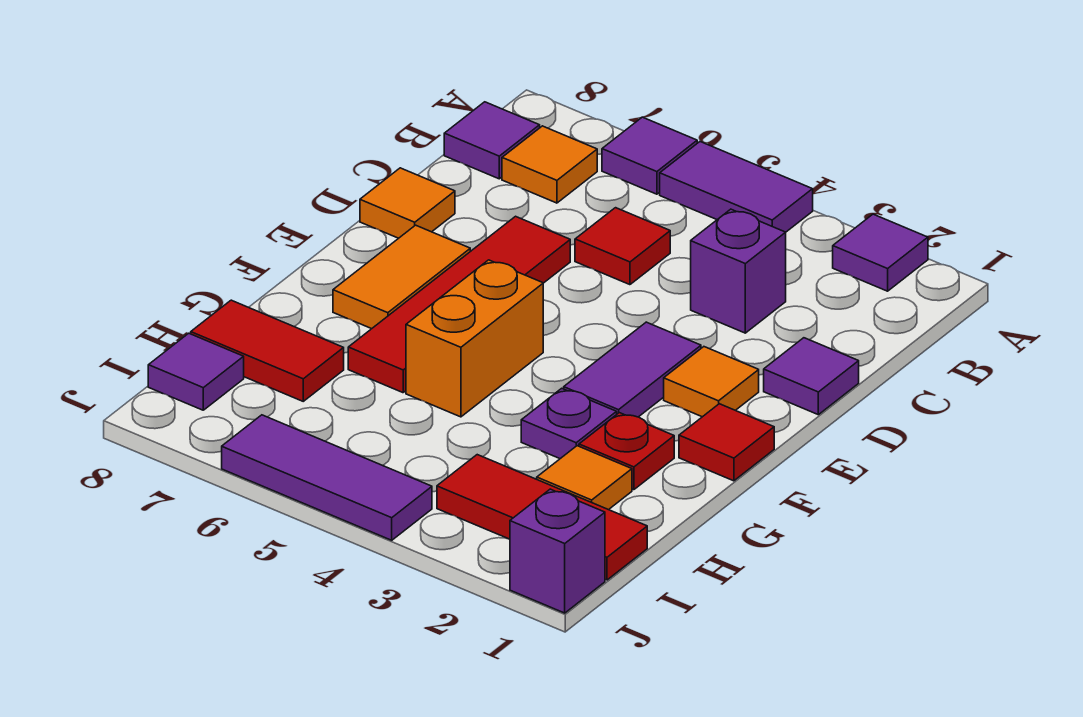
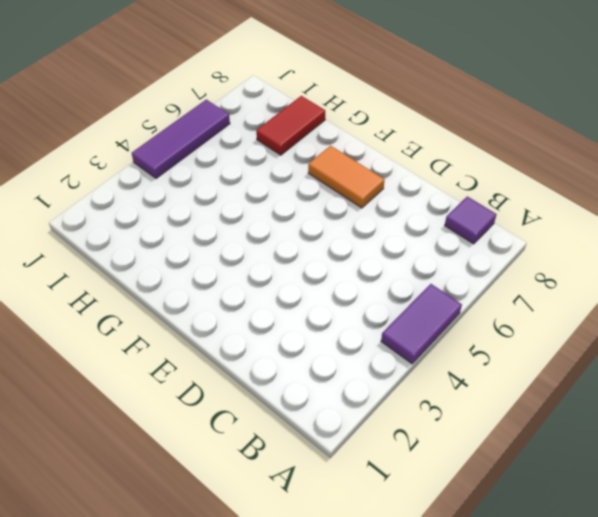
none -> purple 1x1 tile [833,214,928,291]
none -> purple 1x1 tile [602,117,697,194]
none -> orange 1x1 tile [502,126,597,203]

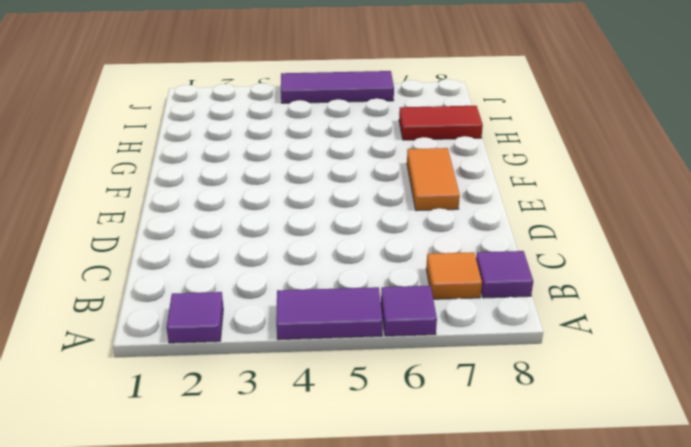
none -> purple 1x1 brick [691,209,786,333]
none -> red 1x1 tile [575,208,670,285]
none -> purple 1x1 tile [764,338,859,415]

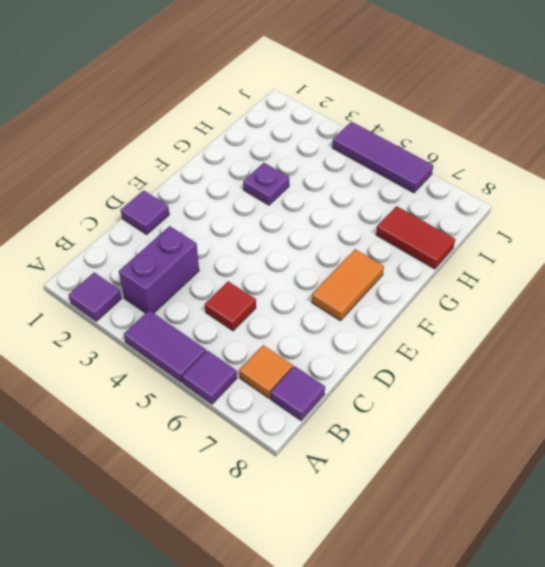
purple 1x2 brick [119,226,199,313] -> purple 1x1 brick [691,209,786,333]
none -> red 1x4 tile [348,216,570,393]
none -> orange 1x1 tile [360,168,455,238]
none -> orange 1x1 tile [664,347,759,417]

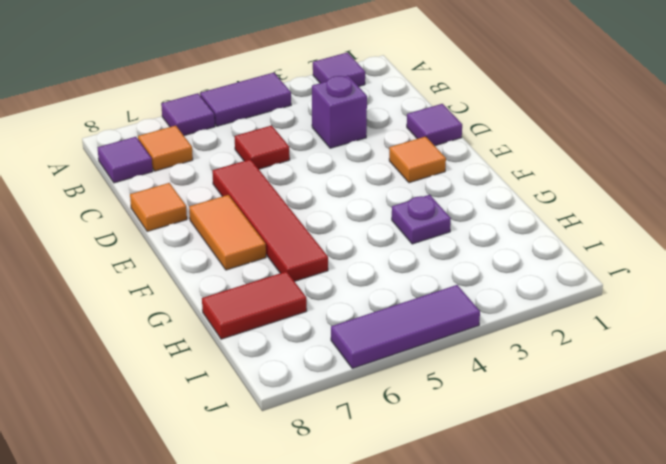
none -> purple 1x2 tile [564,322,701,417]
none -> red 1x1 tile [679,404,774,481]
none -> orange 1x2 brick [406,260,543,417]

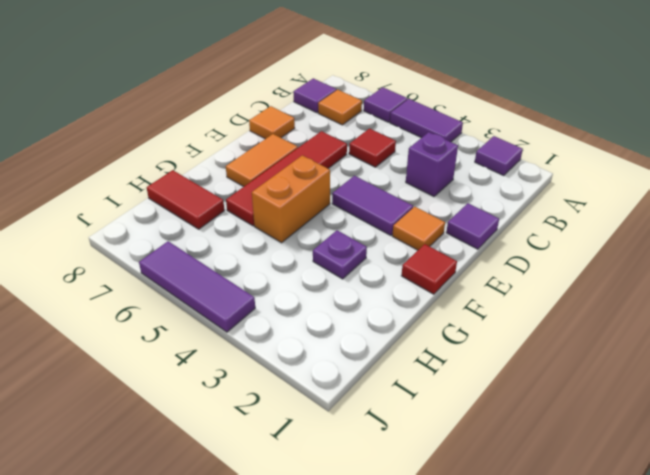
purple 1x2 tile [332,176,413,235] -> purple 1x2 tile turned to [564,322,701,417]
none -> red 1x1 plate [579,413,674,490]
none -> orange 1x1 tile [537,446,632,510]
none -> red 1x3 tile [437,455,647,580]

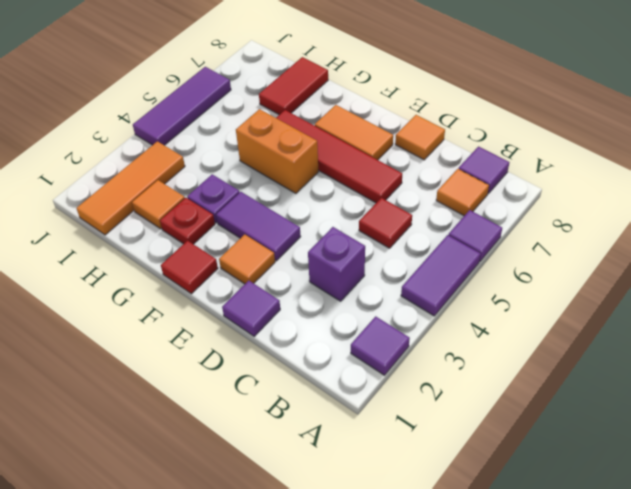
orange 1x3 tile [77,141,185,235] -> red 1x3 tile [437,455,647,580]
none -> purple 1x1 tile [148,333,244,410]
none -> purple 1x1 brick [510,489,605,613]

